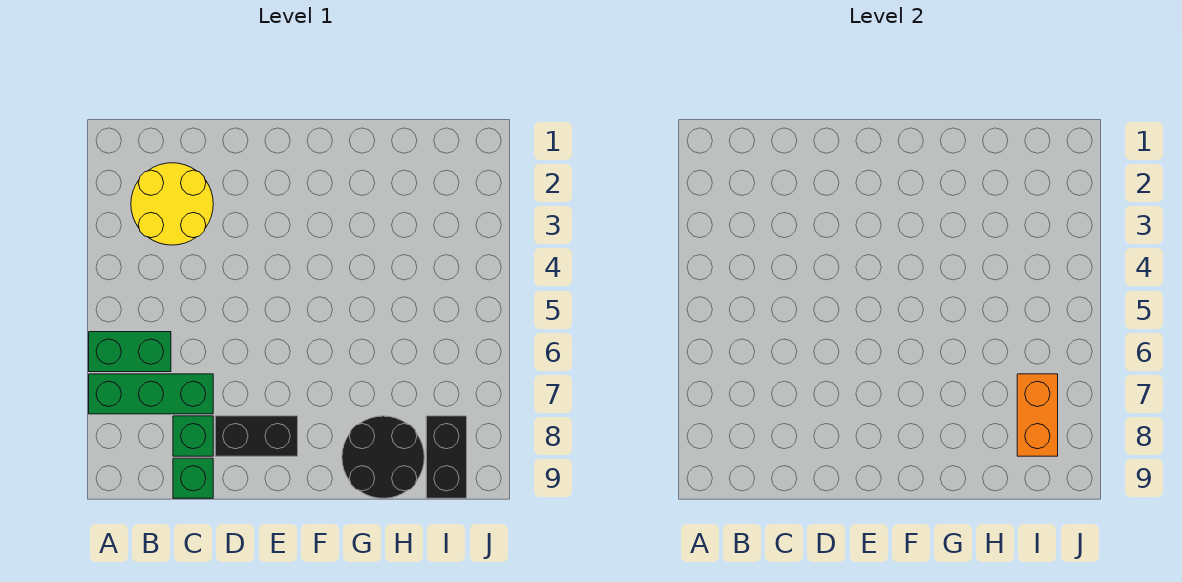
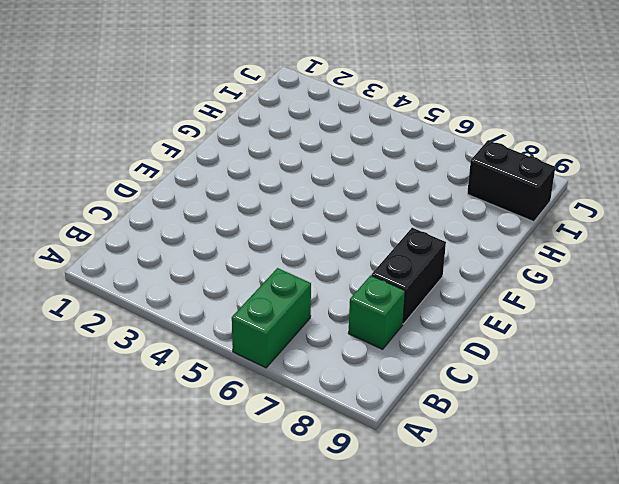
none -> green 1x3 brick [89,374,213,414]
none -> yellow 2x2 round brick [131,163,213,245]

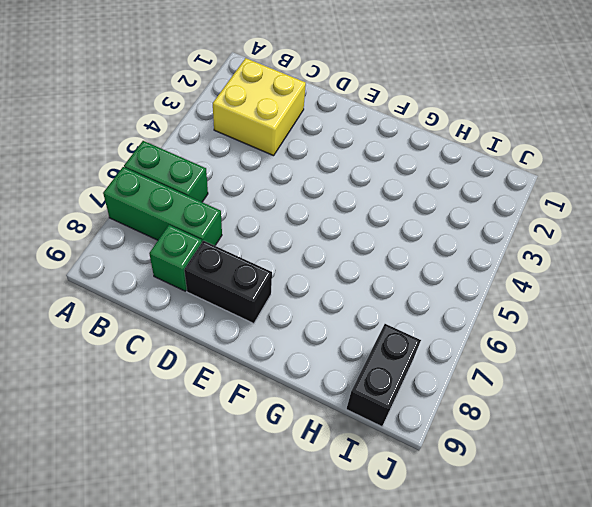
yellow 2x2 brick [213,58,306,156] -> yellow 2x2 round brick [131,163,213,245]
none -> green 1x1 brick [173,458,213,498]
none -> black 2x2 round brick [342,416,424,498]

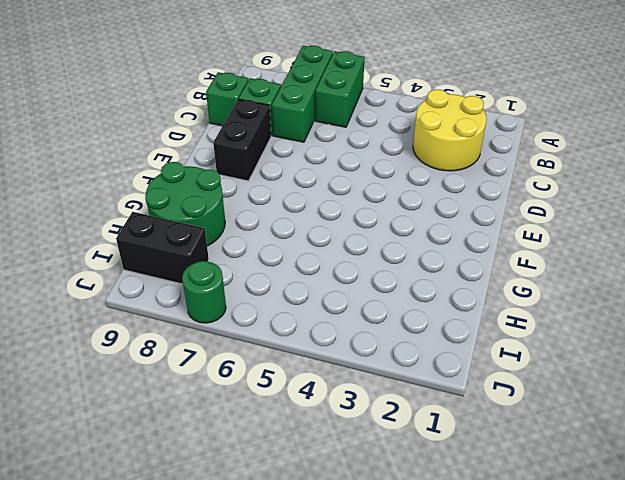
green 2x2 round brick [145,162,225,246] -> black 2x2 round brick [342,416,424,498]
green 1x1 round brick [182,261,226,323] -> none
none -> orange 1x2 brick [1017,374,1058,456]

